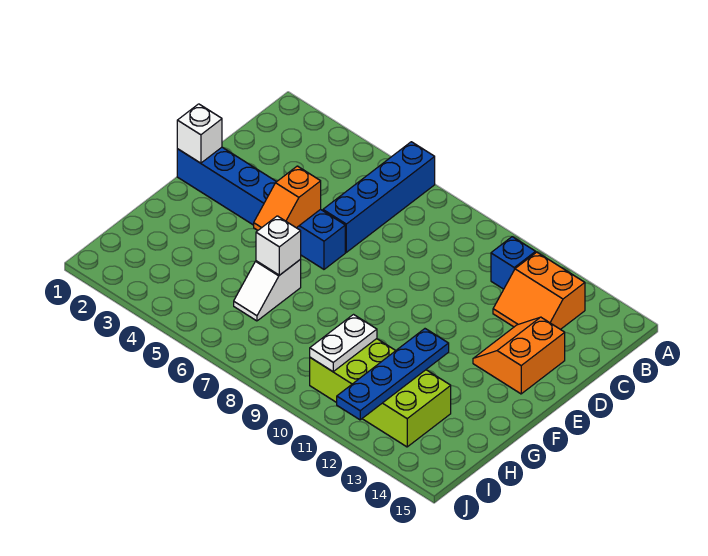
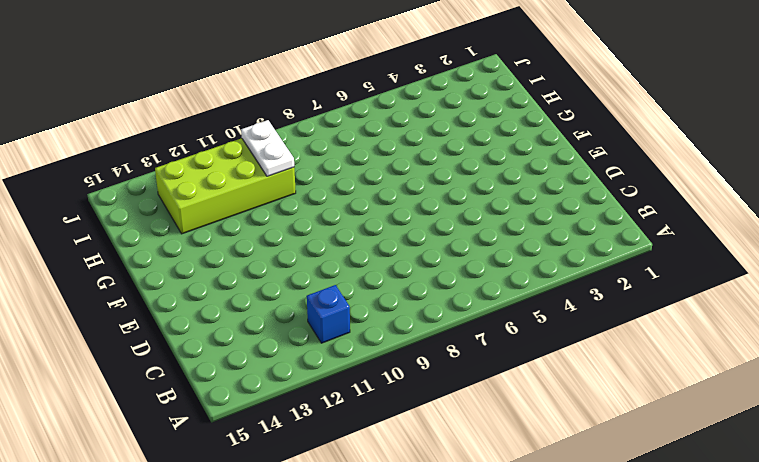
none -> blue 1x4 brick [323,142,435,252]
none -> orange 2x2 slope [493,252,585,330]
none -> orange 2x2 slope [473,317,565,394]

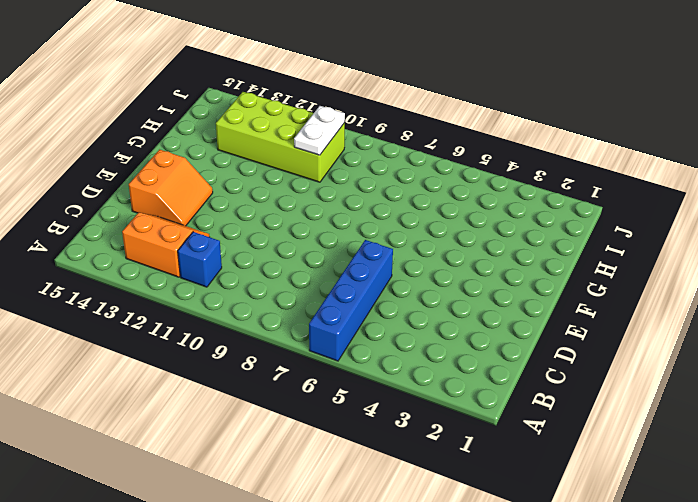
none -> blue 1x6 brick [177,147,345,269]
none -> white 1x2 slope [234,259,301,321]
none -> white 1x1 brick [177,104,222,163]

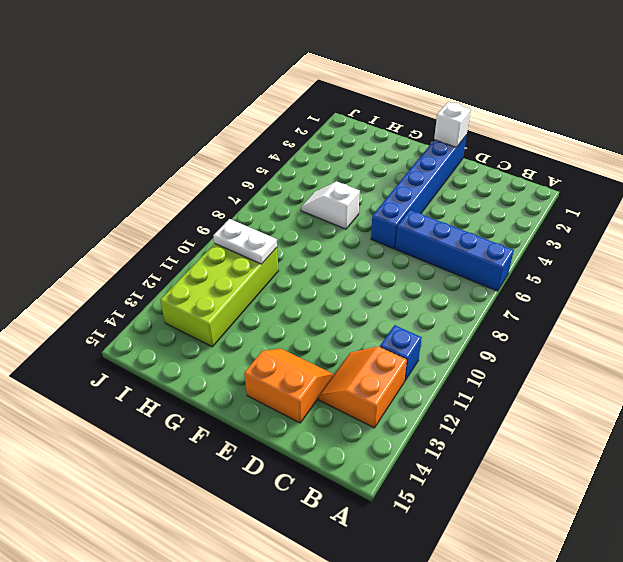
none -> orange 1x2 slope [254,166,321,230]
none -> white 1x1 brick [256,216,301,275]
none -> blue 1x4 plate [337,329,449,420]

